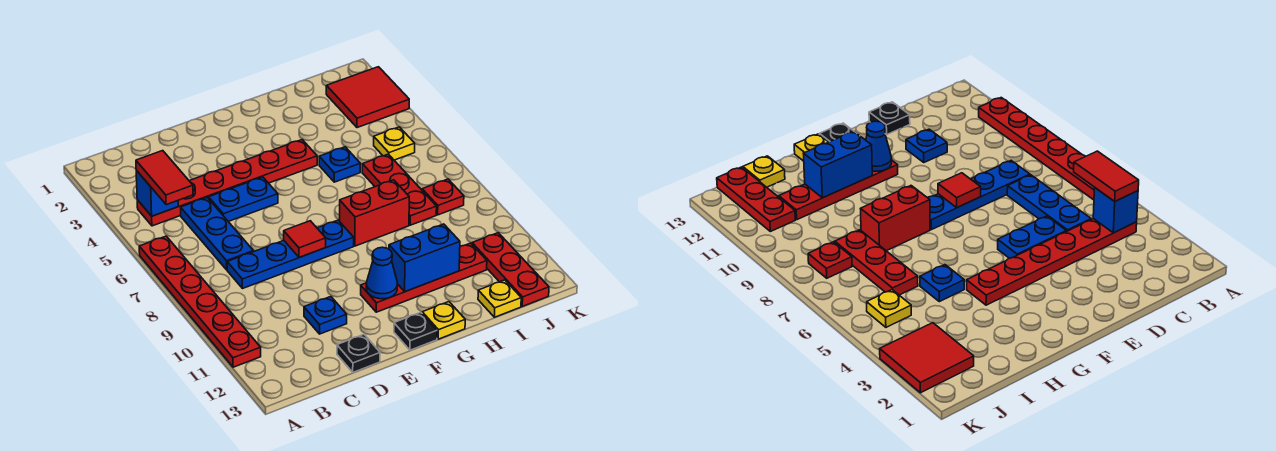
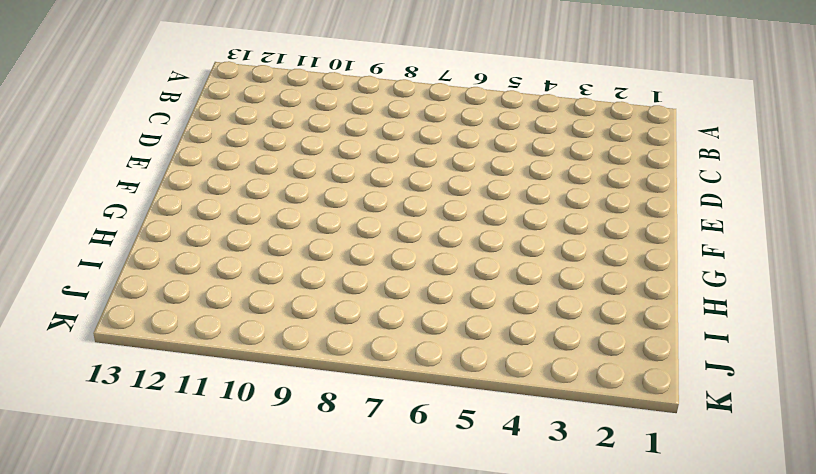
none -> red 1x6 plate [139,236,261,367]
none -> red 1x6 plate [137,140,317,226]
none -> blue 1x3 plate [181,198,253,270]

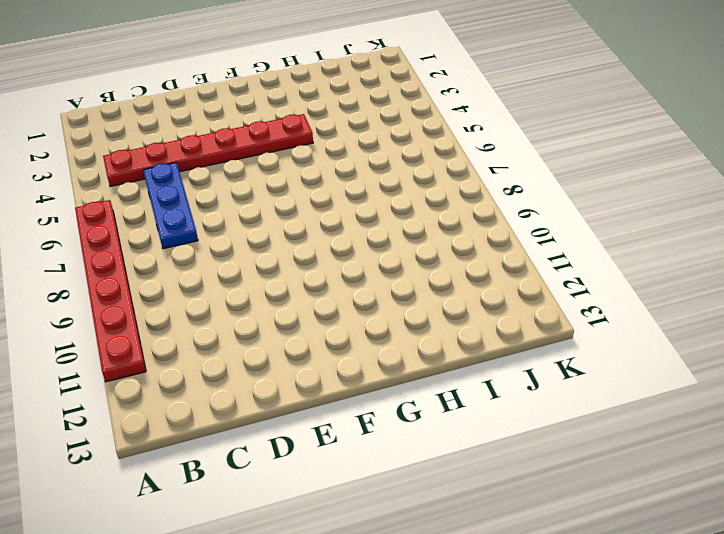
none -> blue 1x4 plate [227,220,354,288]
none -> blue 1x2 plate [209,177,278,222]
none -> blue 1x1 plate [304,297,347,334]

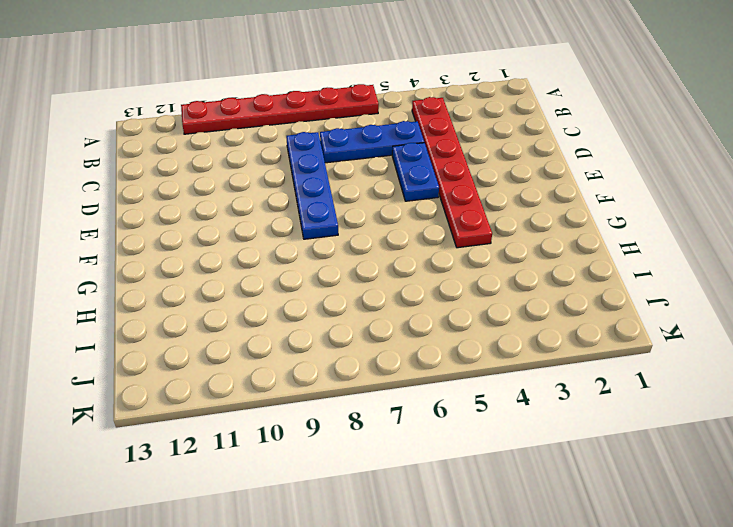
none -> blue 1x1 plate [304,297,347,334]
none -> black 1x1 plate [337,334,380,372]
none -> red 1x4 plate [361,243,487,312]

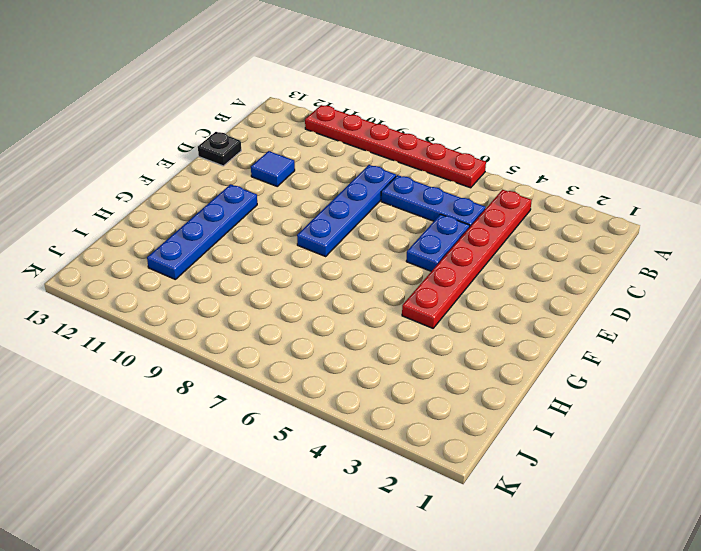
blue 1x1 tile [251,151,295,186] -> blue 1x1 plate [304,297,347,334]
blue 1x4 plate [147,184,257,280] -> red 1x4 plate [361,243,487,312]
none -> black 1x1 plate [394,312,437,350]
none -> red 1x2 brick [340,180,409,246]
none -> yellow 1x1 plate [422,302,465,339]

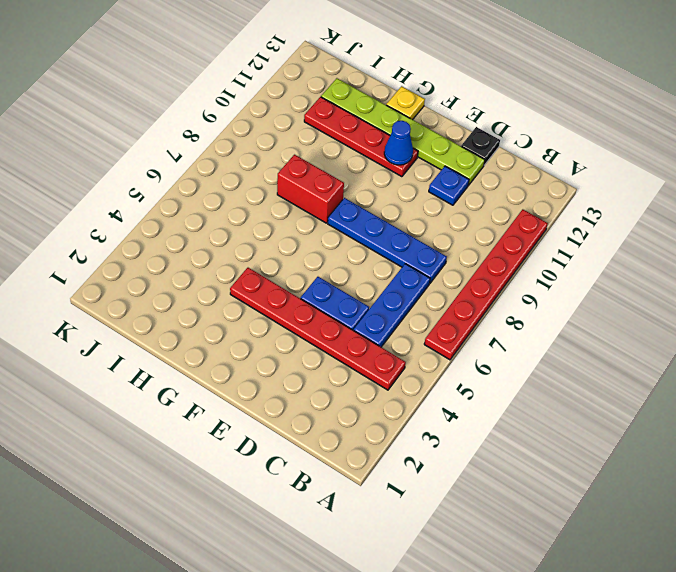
lime 1x6 plate [321,78,485,185] -> none
none -> black 1x1 plate [394,312,437,350]
none -> blue 1x1 plate [319,147,360,182]
none -> red 1x3 plate [362,154,437,225]

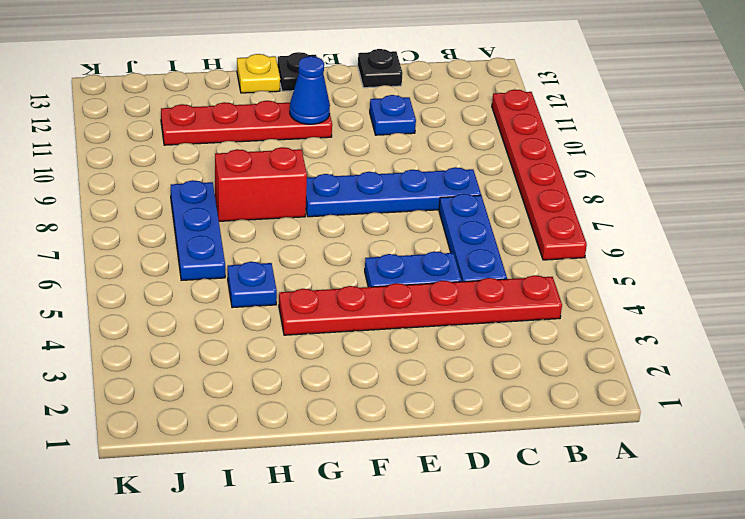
blue 1x3 plate [171,180,225,280] -> red 1x3 plate [362,154,437,225]
none -> yellow 1x1 plate [478,280,521,317]
none -> red 2x2 tile [326,67,409,128]
none -> yellow 1x1 plate [374,127,415,160]

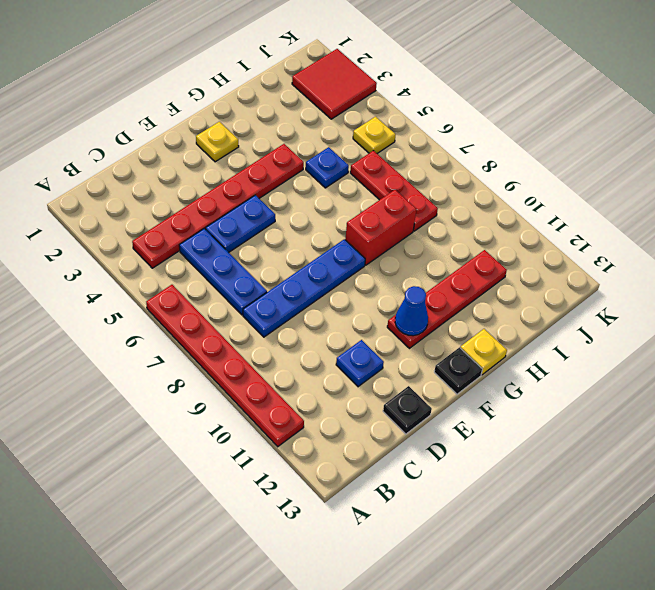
yellow 1x1 plate [196,122,239,162] -> yellow 1x1 plate moved to [478,280,521,317]
none -> red 1x1 plate [422,179,464,215]
none -> red 1x3 plate [472,233,549,306]
none -> blue 1x1 brick [136,170,178,216]

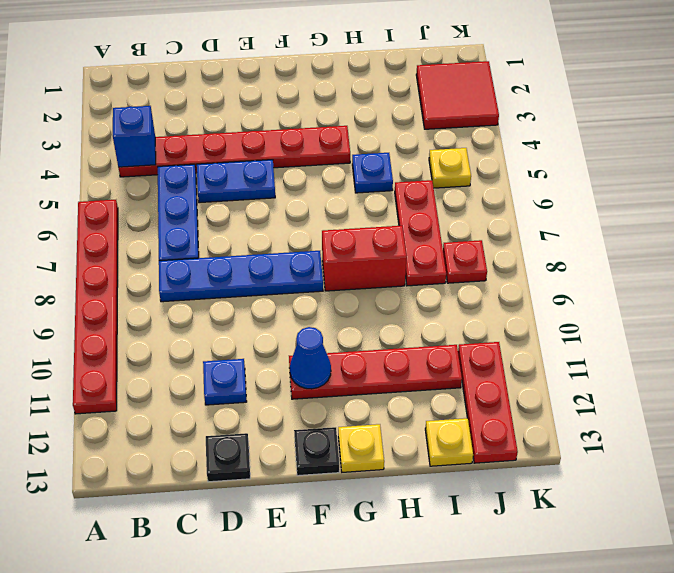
none -> red 1x1 tile [284,221,326,257]
none -> blue 1x2 brick [389,224,460,292]
none -> red 1x2 tile [136,151,193,205]

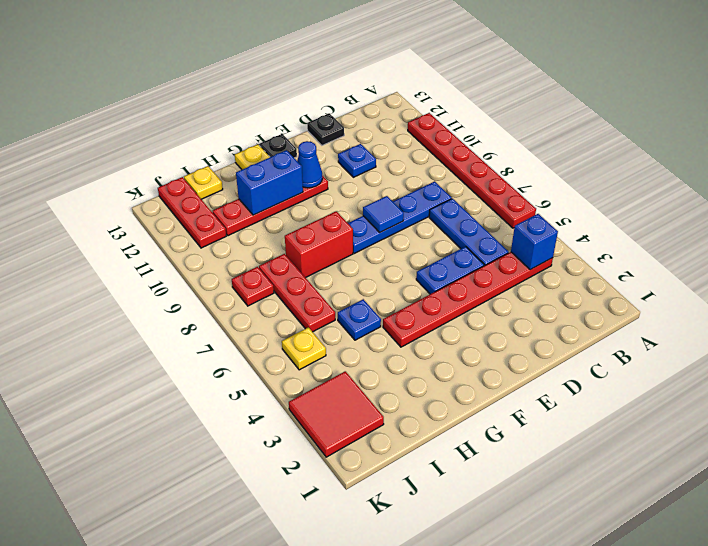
blue 1x1 tile [363,196,404,232] -> red 1x1 tile [284,221,326,257]
none -> red 1x2 tile [136,151,193,205]

